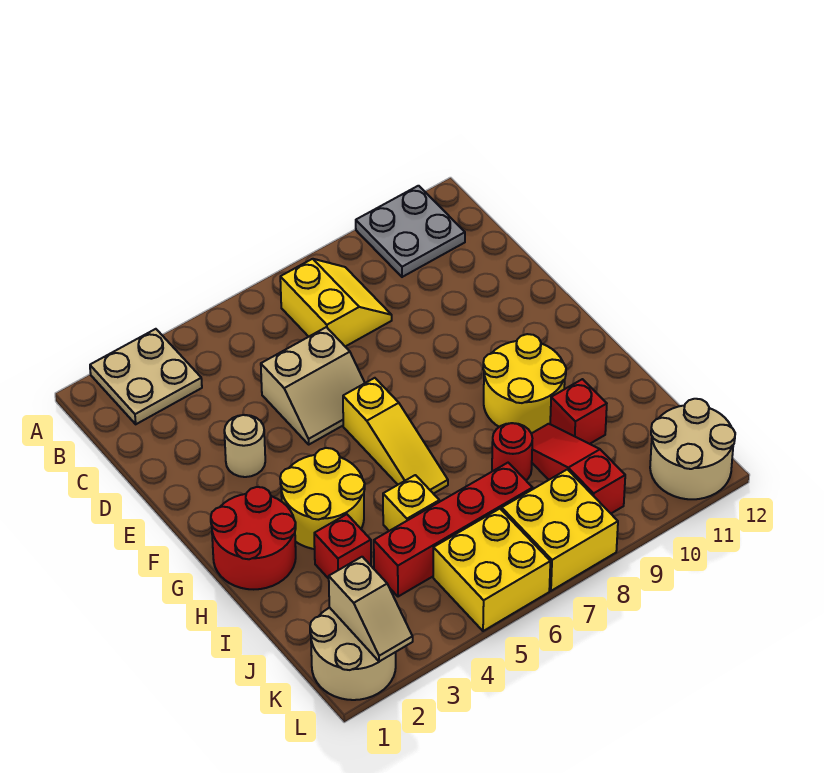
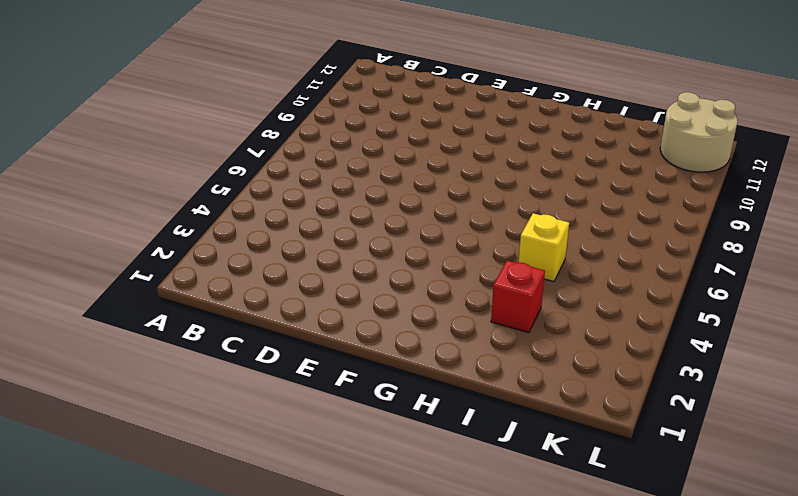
none -> tan 2x2 plate [90,329,202,424]
none -> grey 2x2 plate [356,186,465,277]
none -> yellow 2x2 slope [280,259,392,347]

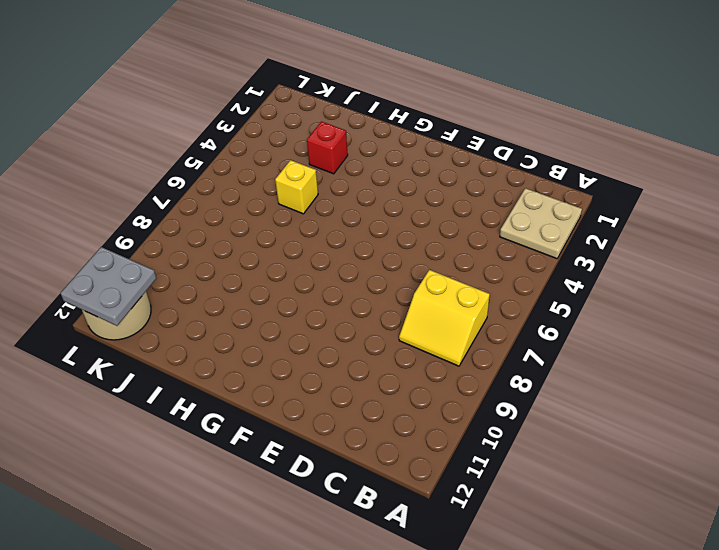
grey 2x2 plate [61,247,156,326] -> grey 2x2 plate moved to [356,186,465,277]
none -> tan 2x2 slope [261,327,365,444]
none -> tan 1x1 round brick [224,415,265,477]
none -> yellow 1x3 slope [343,378,448,494]

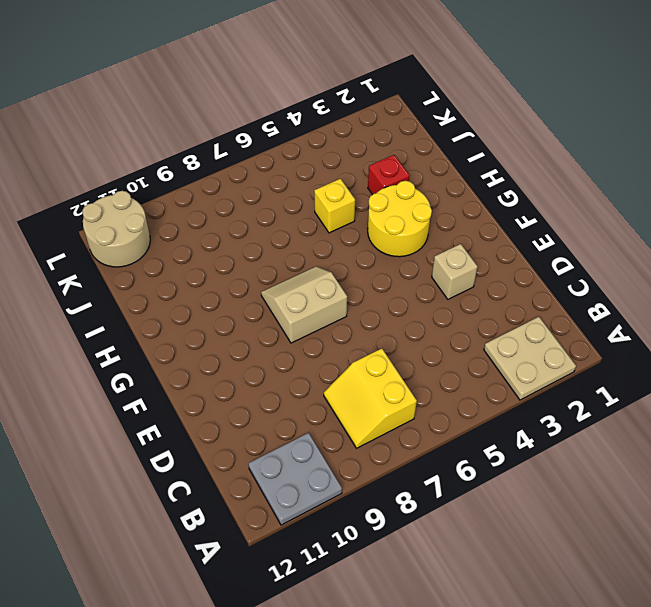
tan 1x1 brick [432,244,478,299] -> tan 1x1 round brick [224,415,265,477]
tan 2x2 slope [261,266,347,343] -> tan 2x2 slope moved to [261,327,365,444]
none -> yellow 1x3 slope [343,378,448,494]
none -> red 2x2 round brick [211,487,296,589]
none -> yellow 2x2 round brick [483,334,566,433]

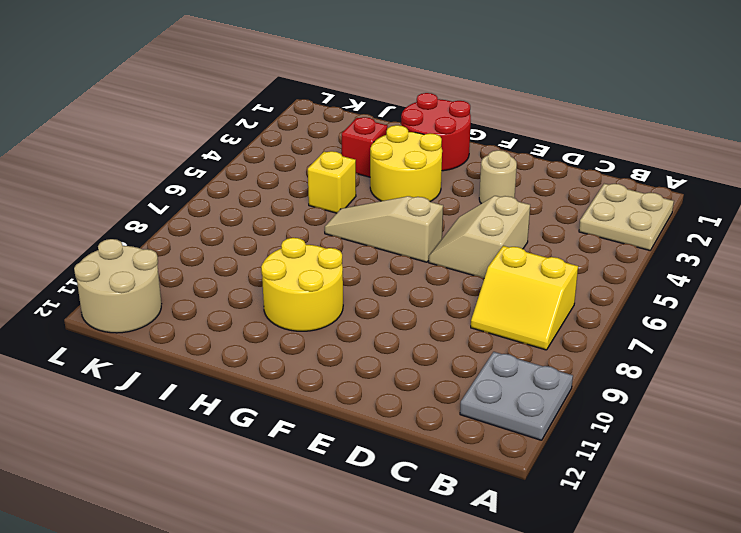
tan 1x3 slope [325,196,443,262] -> yellow 1x3 slope [343,378,448,494]
none -> red 1x1 round brick [492,423,532,480]
none -> red 1x3 slope [531,424,625,513]
none -> red 1x1 brick [550,379,607,444]

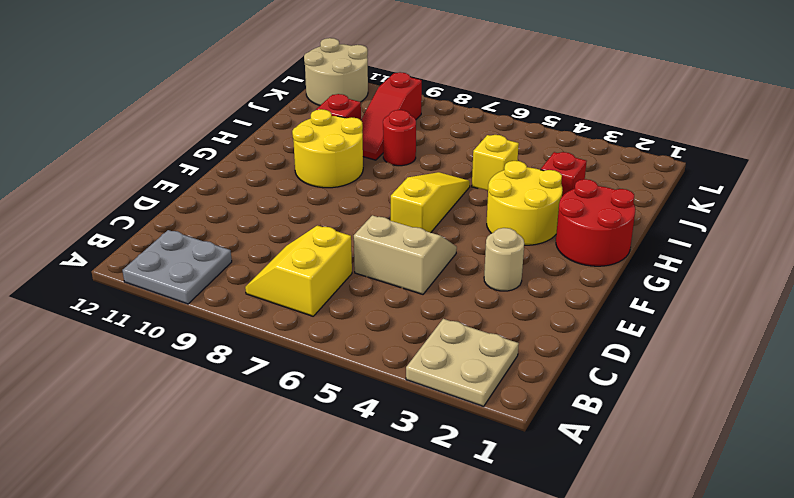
none -> red 1x4 brick [374,463,533,597]
none -> tan 2x2 round brick [310,608,396,700]
none -> yellow 2x2 brick [433,509,550,631]

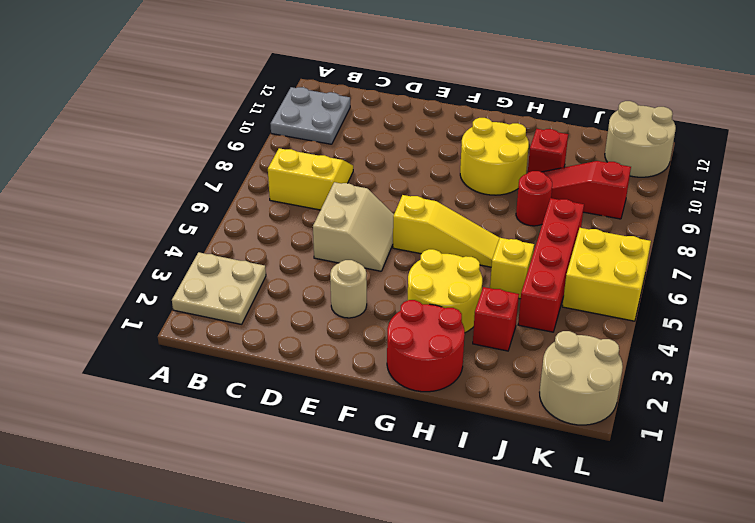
none -> yellow 2x2 brick [502,469,618,591]
none -> tan 1x2 slope [329,557,413,662]

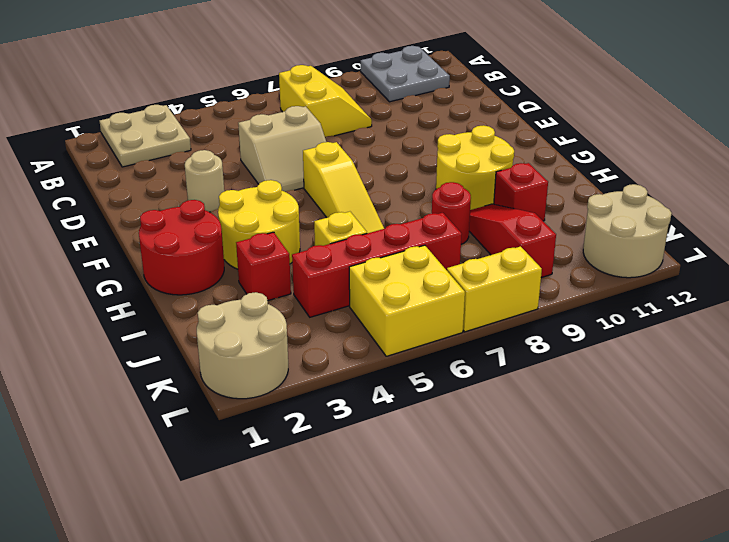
yellow 1x2 brick [447,246,542,332] -> yellow 2x2 brick [502,469,618,591]
none -> tan 1x2 slope [329,557,413,662]

